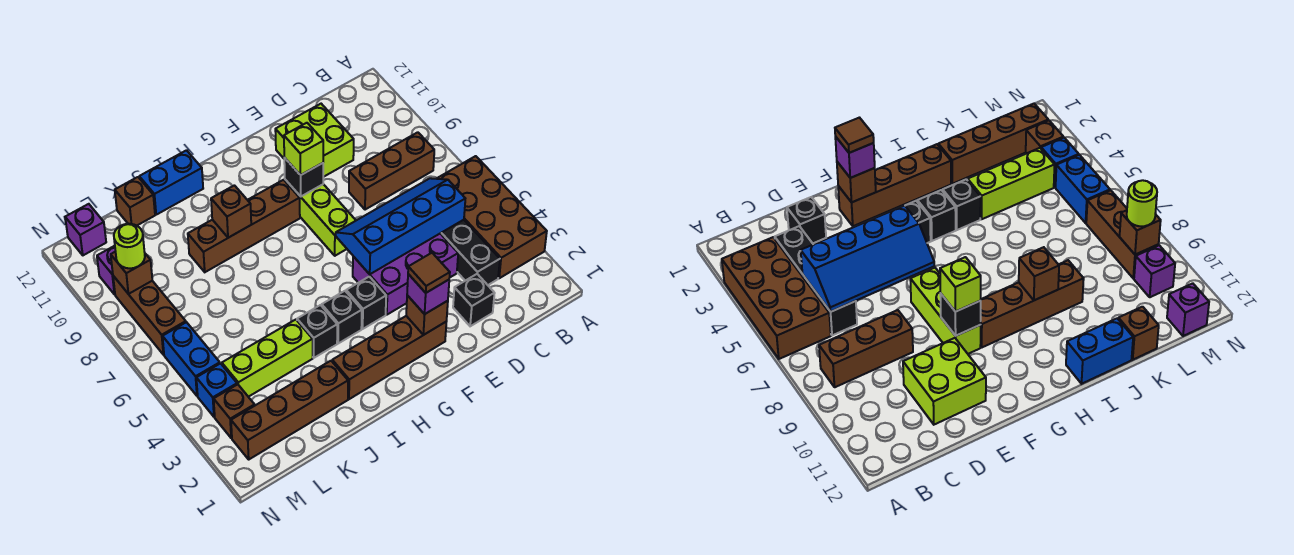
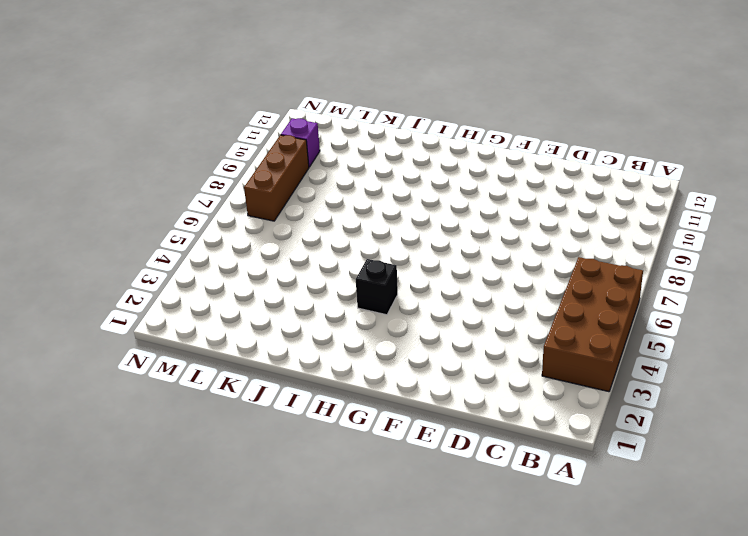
none -> brown 1x3 brick [349,132,434,210]
none -> black 1x4 brick [440,220,500,285]
none -> black 1x1 brick [453,274,495,326]
none -> purple 2x3 brick [353,234,458,315]

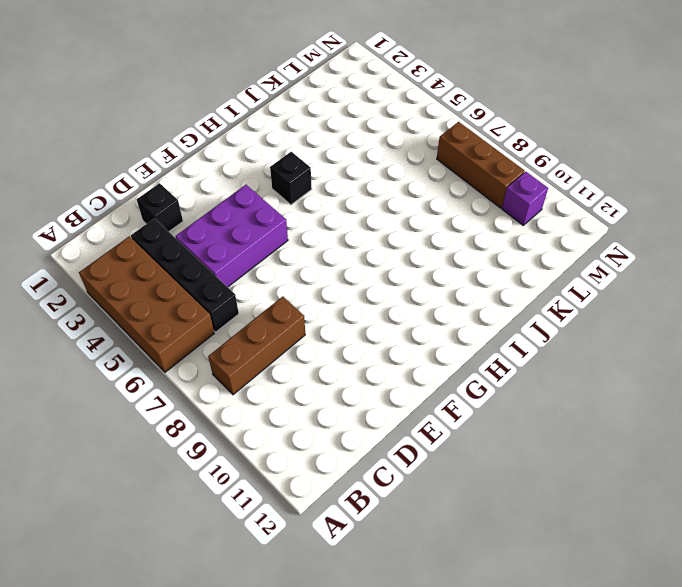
none -> lime 2x2 brick [275,104,354,177]
none -> brown 1x4 brick [332,316,447,399]
none -> lime 1x3 brick [285,180,356,256]
none -> black 1x1 brick [346,277,386,329]

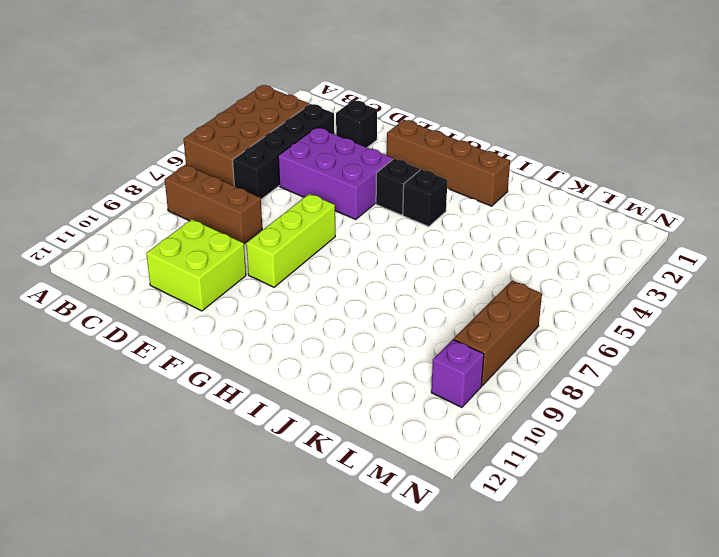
none -> brown 1x4 brick [188,180,300,272]
none -> black 1x1 brick [297,305,337,358]
none -> blue 1x2 brick [139,150,203,215]
none -> brown 1x4 brick [231,361,348,459]

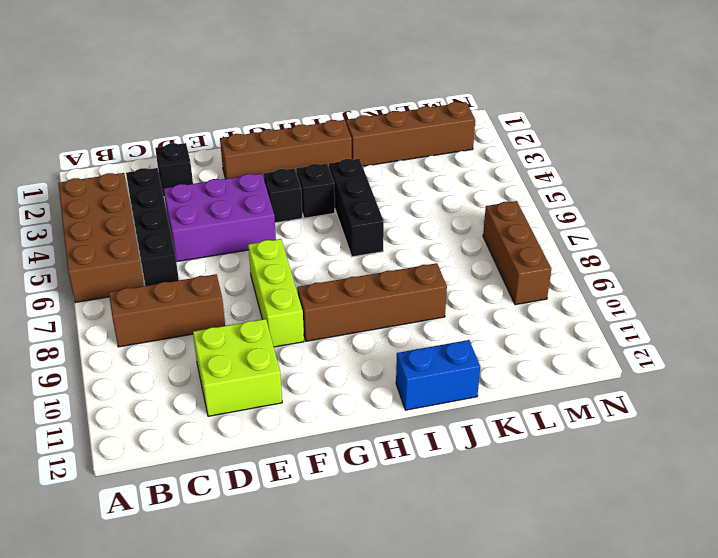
black 1x3 brick [329,159,384,257] -> black 1x1 brick [297,305,337,358]
none -> lime 1x3 brick [222,320,313,397]
none -> brown 1x1 brick [115,177,155,226]
none -> brown 1x1 brick [214,384,255,438]
none -> blue 1x1 brick [196,364,237,417]

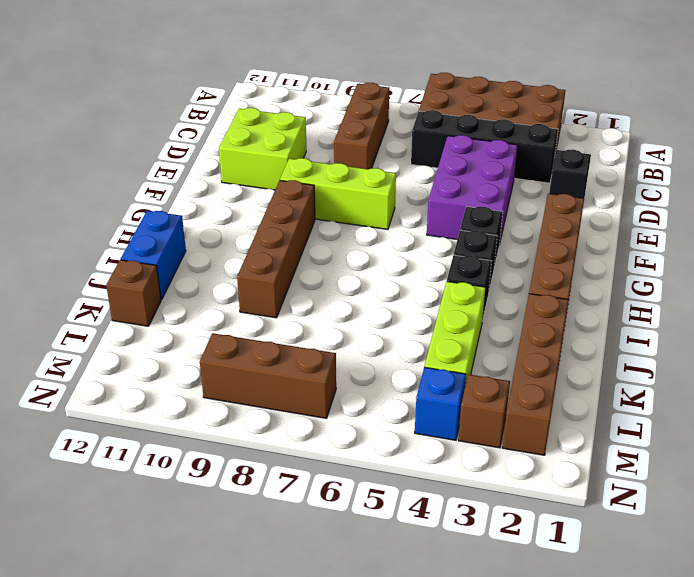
none -> blue 1x2 brick [163,322,220,396]
none -> purple 1x1 brick [97,246,116,294]
none -> purple 1x1 brick [65,204,106,255]
none -> blue 2x4 slope [336,178,465,274]

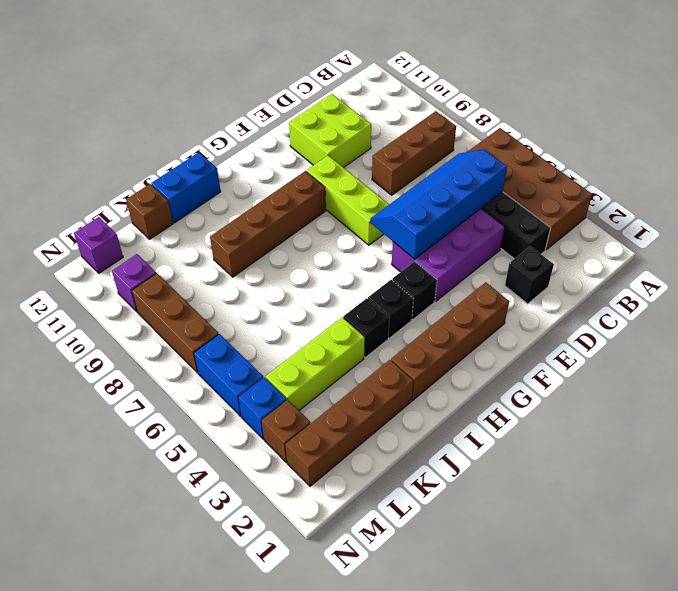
none -> brown 1x1 brick [406,295,448,335]
none -> black 1x1 brick [284,158,323,196]
none -> brown 1x1 brick [211,185,251,238]
none -> brown 1x1 brick [111,252,152,294]

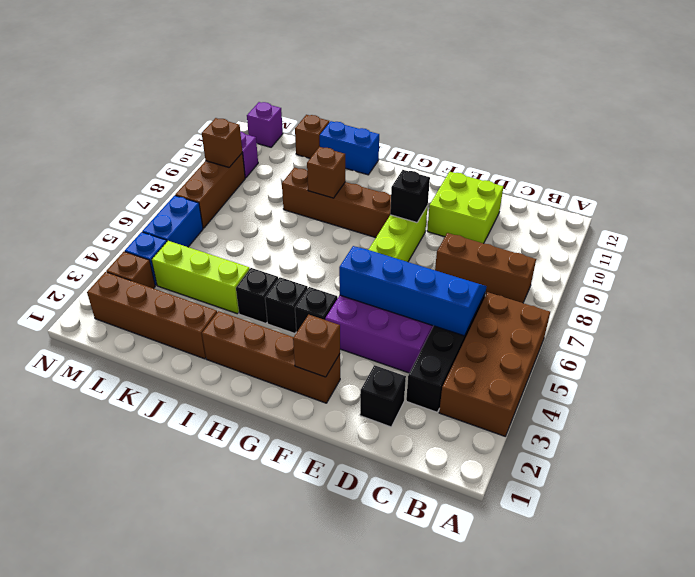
none -> purple 1x1 brick [407,274,449,314]
none -> lime 1x1 brick [284,123,323,175]
none -> lime 1x1 round brick [114,224,145,268]
none -> brown 1x1 tile [408,253,450,293]

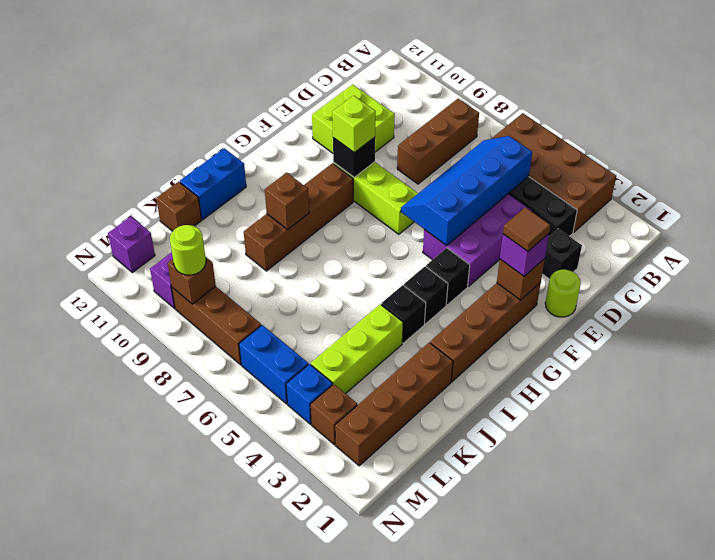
lime 1x1 round brick [545,270,581,317] -> none

